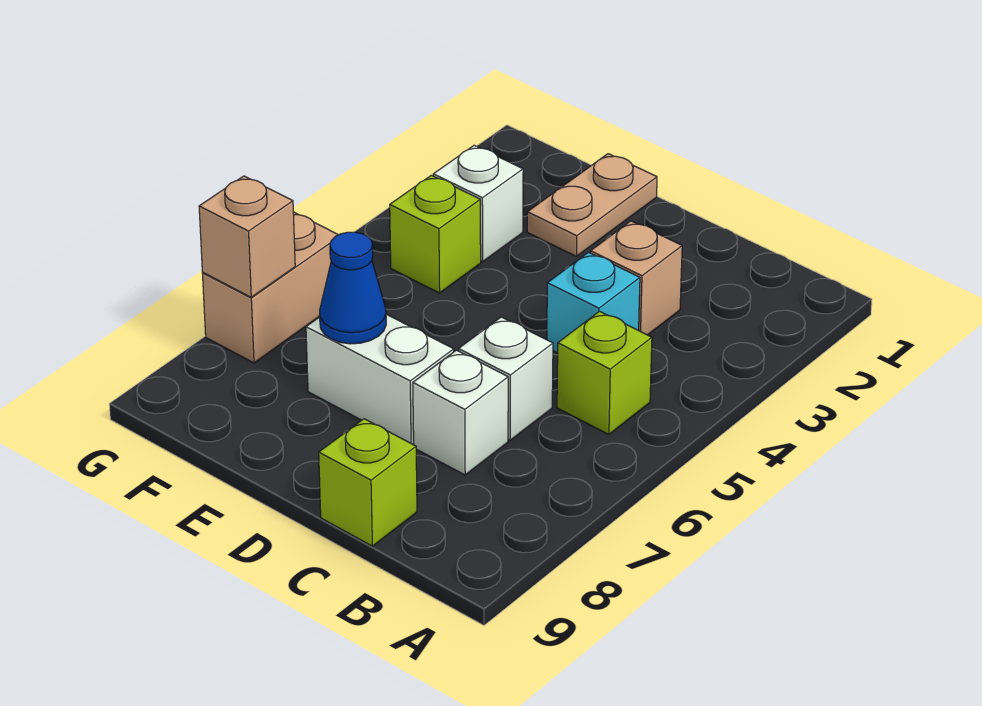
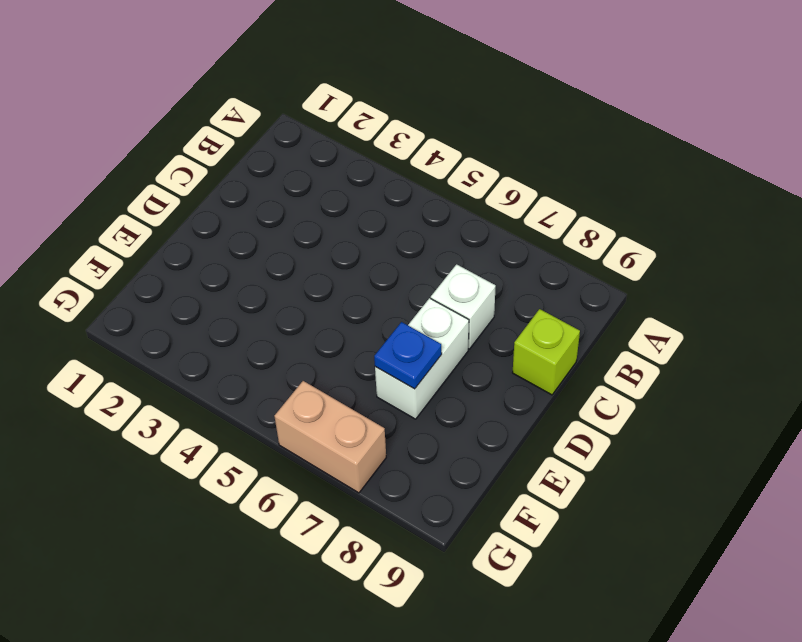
blue 1x1 plate [374,322,442,389] -> blue 1x1 cone [320,232,386,344]
none -> lime 1x1 brick [557,311,652,434]
none -> tan 1x1 brick [591,221,682,335]
none -> cyan 1x1 brick [547,252,640,353]

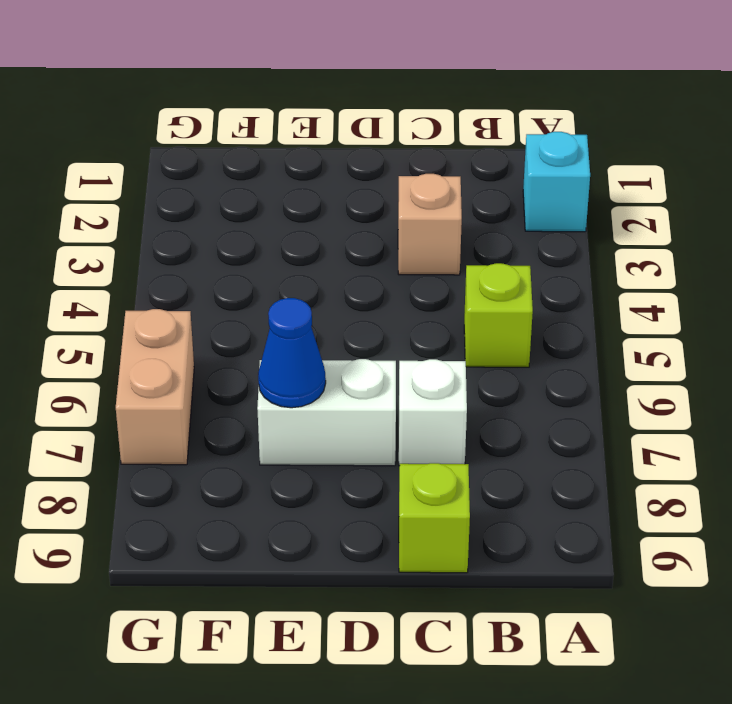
cyan 1x1 brick [523,132,590,232] -> cyan 1x1 brick moved to [547,252,640,353]
none -> white 1x1 brick [459,317,553,440]
none -> tan 1x2 plate [527,154,657,256]
none -> white 1x1 brick [433,145,523,262]

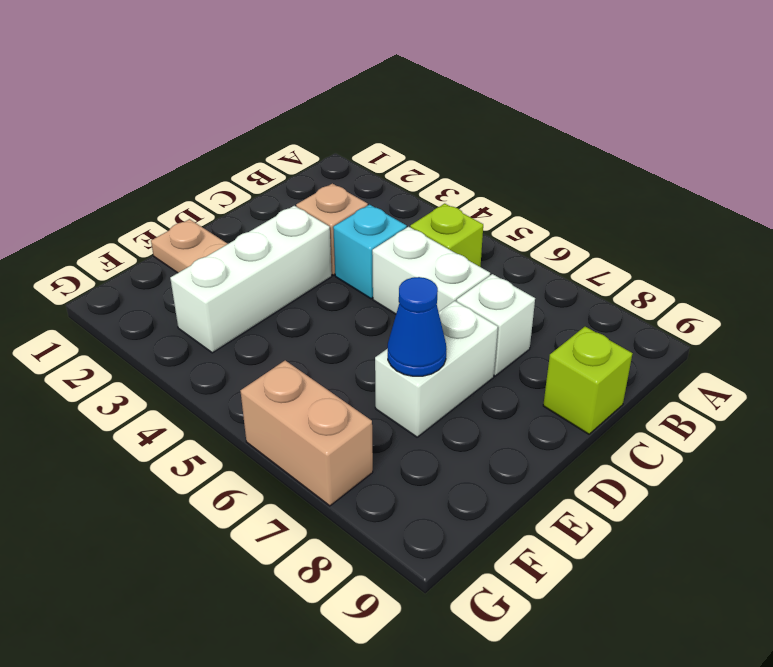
white 1x2 brick [372,227,490,314] -> white 1x1 brick [459,317,553,440]
white 1x3 brick [170,206,332,353] -> white 1x1 brick [433,145,523,262]
none -> lime 1x1 brick [390,175,481,293]
none -> tan 1x1 brick [199,176,295,297]

